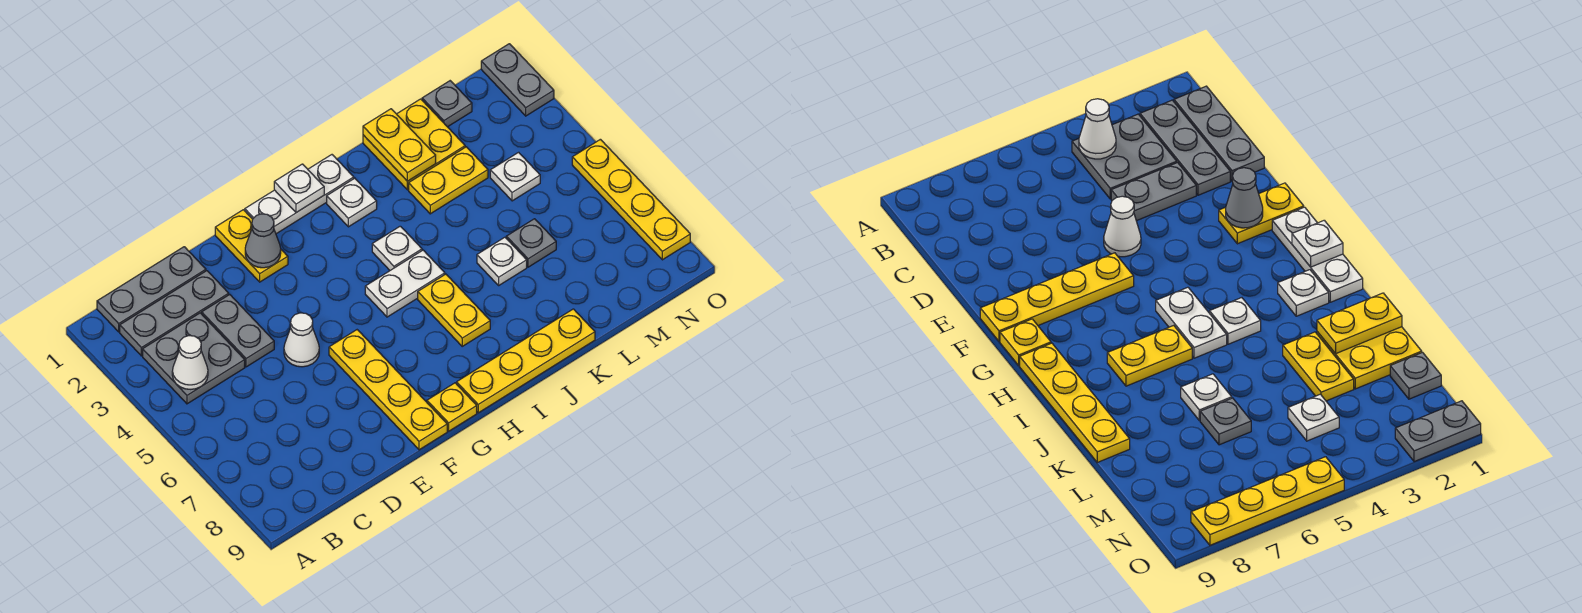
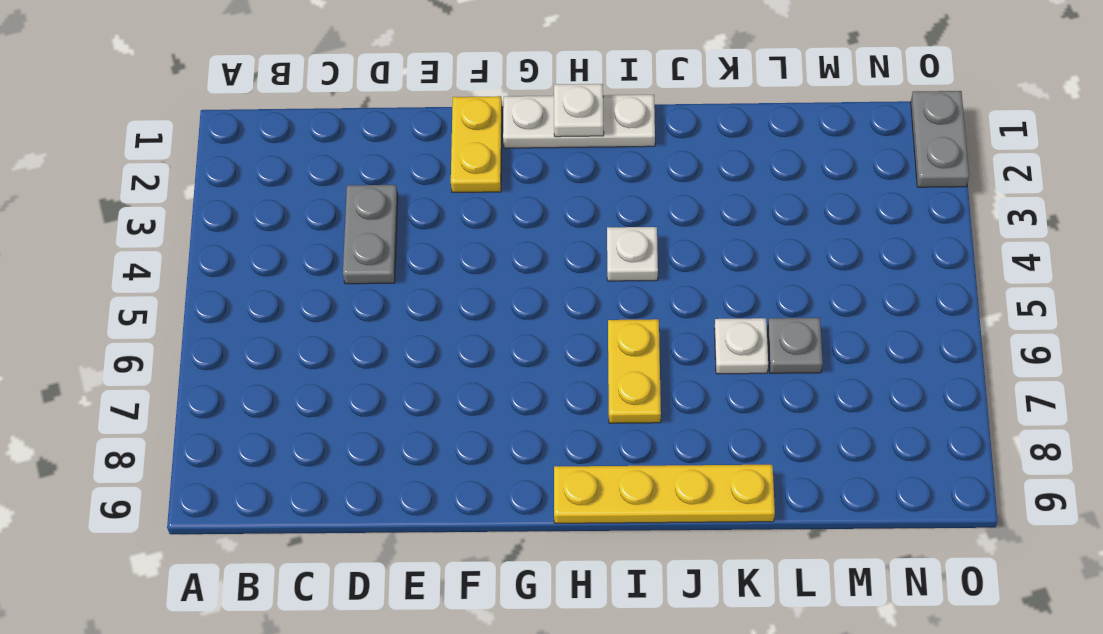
none -> grey 1x3 plate [97,247,206,332]
none -> grey 1x3 plate [120,271,229,356]
none -> grey 2x2 plate [143,313,245,404]

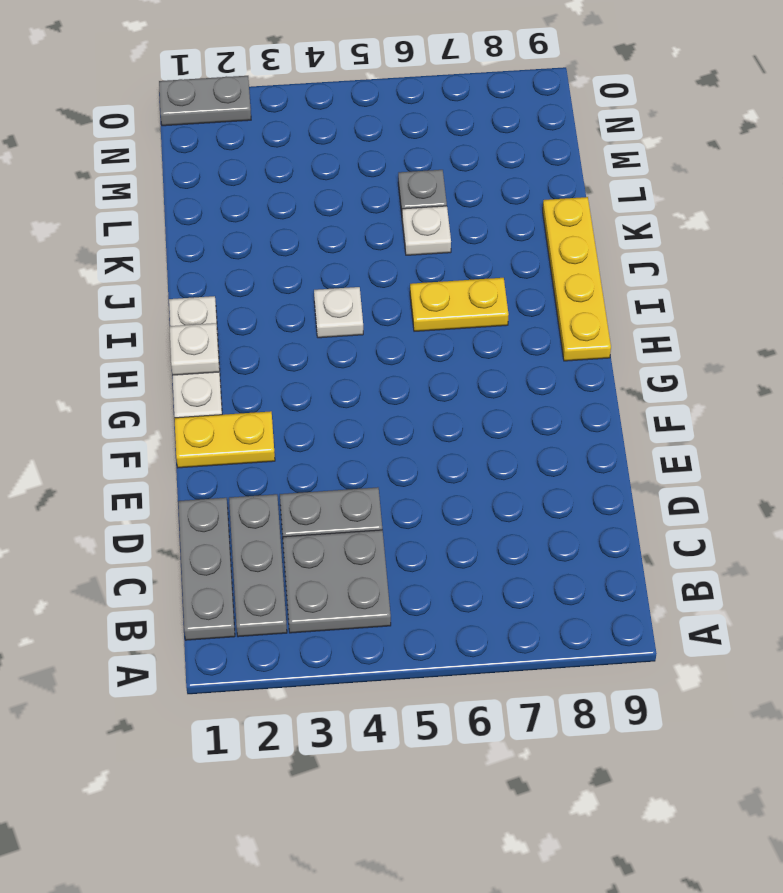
none -> white 1x1 cone [284,313,319,367]
none -> yellow 1x4 plate [329,330,447,450]
none -> yellow 1x1 plate [427,383,477,431]

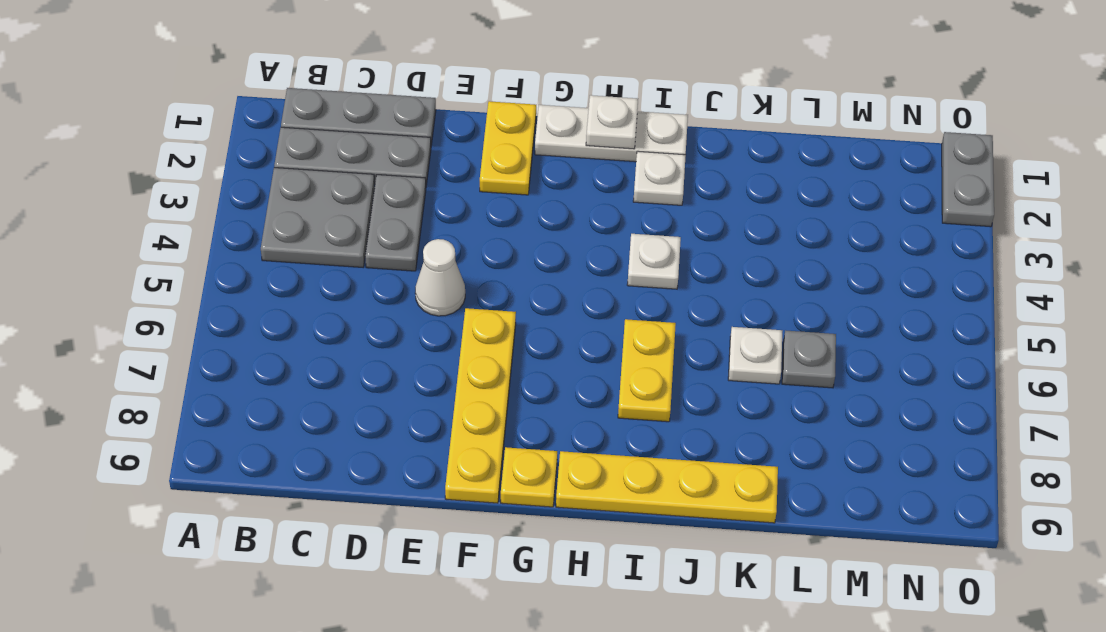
none -> white 1x2 plate [365,250,445,317]
none -> yellow 2x2 plate [363,99,465,190]
none -> yellow 1x2 plate [409,147,488,214]

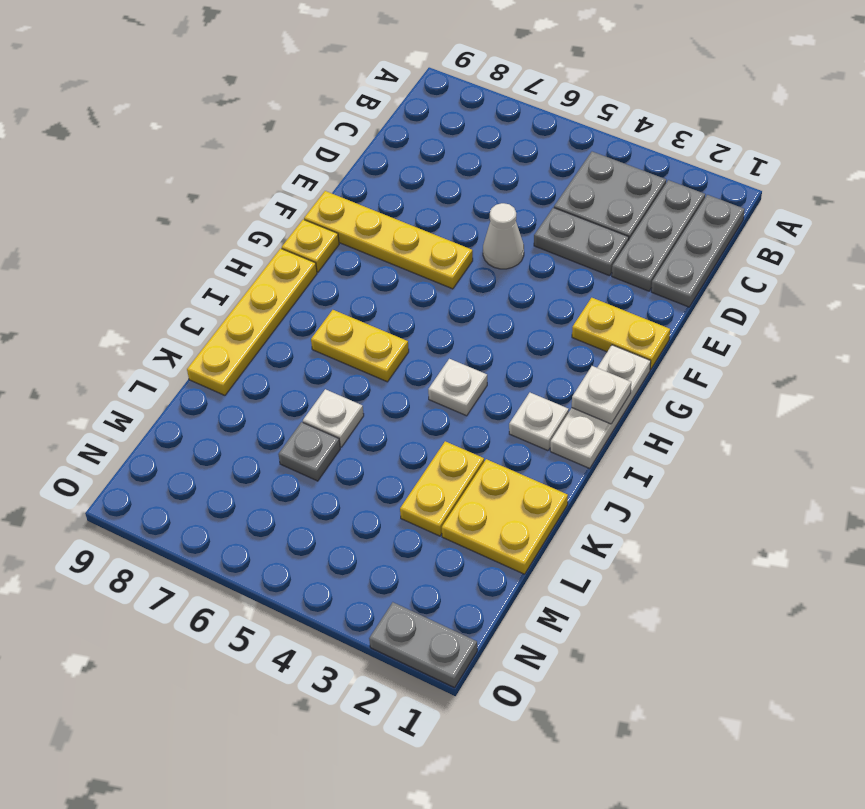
none -> white 1x2 plate [365,250,445,317]
none -> grey 1x1 plate [422,81,472,127]
none -> white 1x1 plate [490,152,540,201]

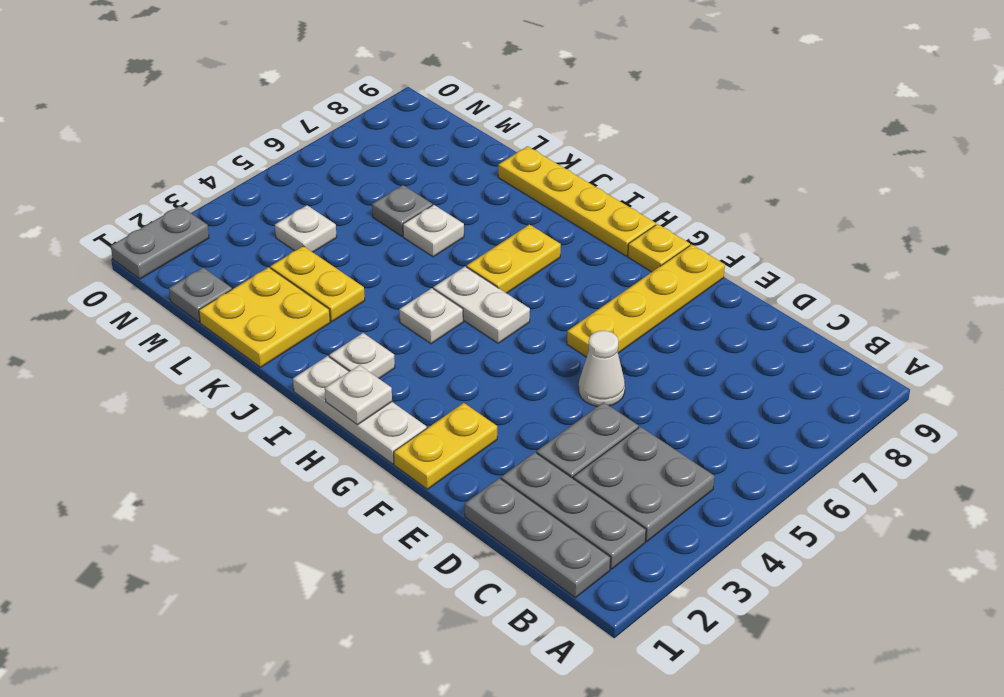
none -> yellow 1x4 plate [572,139,690,260]
none -> white 1x1 cone [172,336,208,389]
none -> grey 1x1 cone [245,214,281,268]

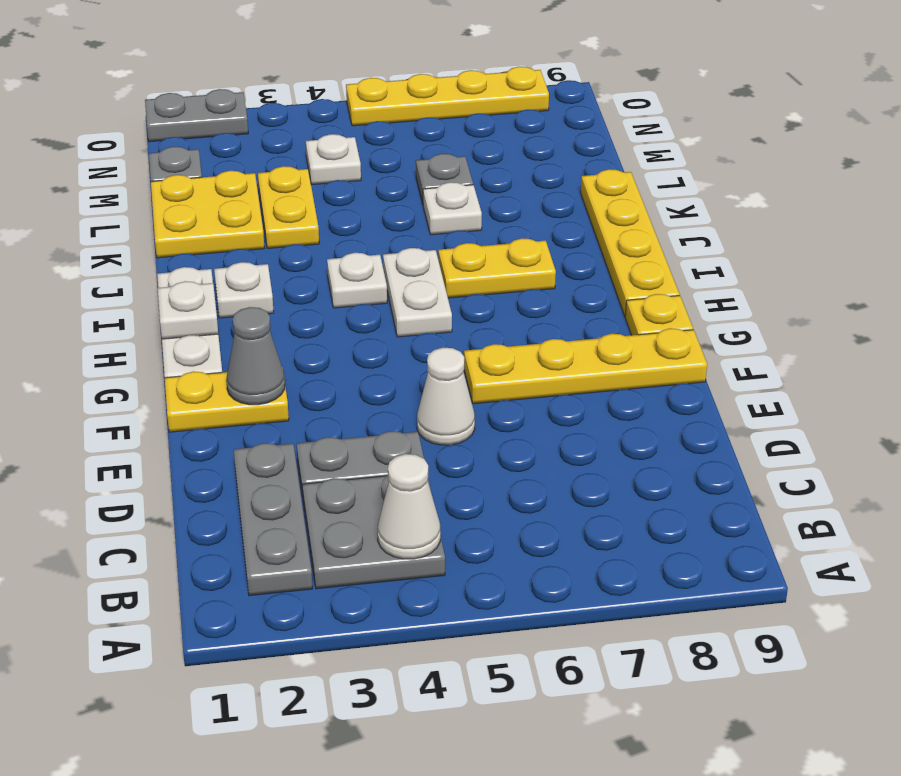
none -> grey 1x3 plate [97,247,206,332]
none -> yellow 1x2 plate [363,109,436,181]

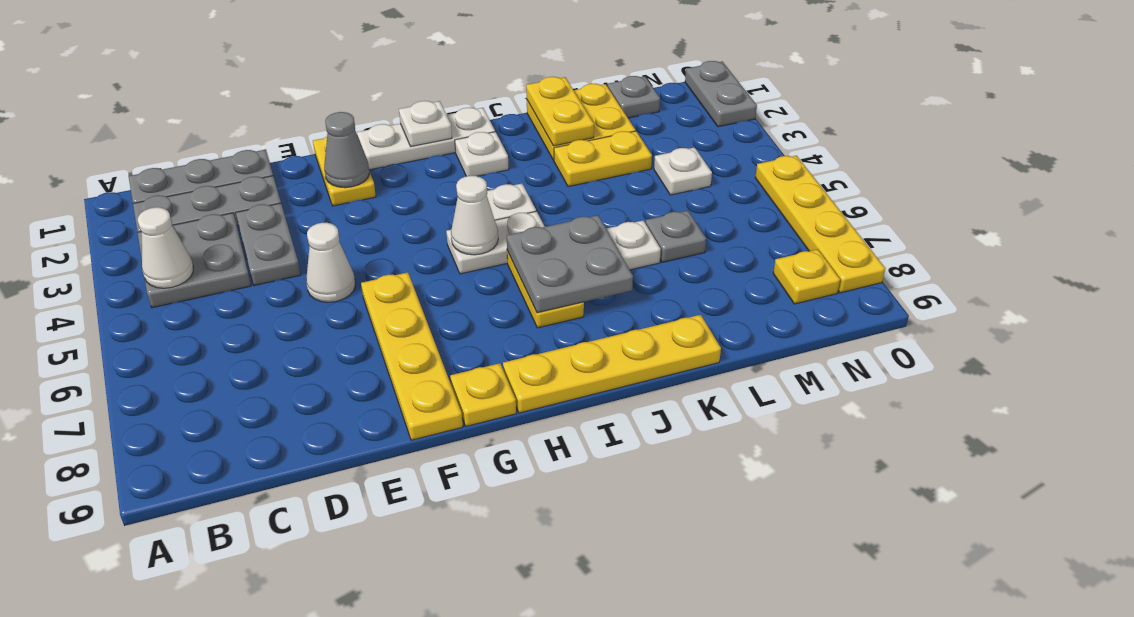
white 1x1 cone [451,176,498,255] -> none
grey 2x2 plate [507,215,633,313] -> none
yellow 1x1 plate [773,249,840,304] -> none

